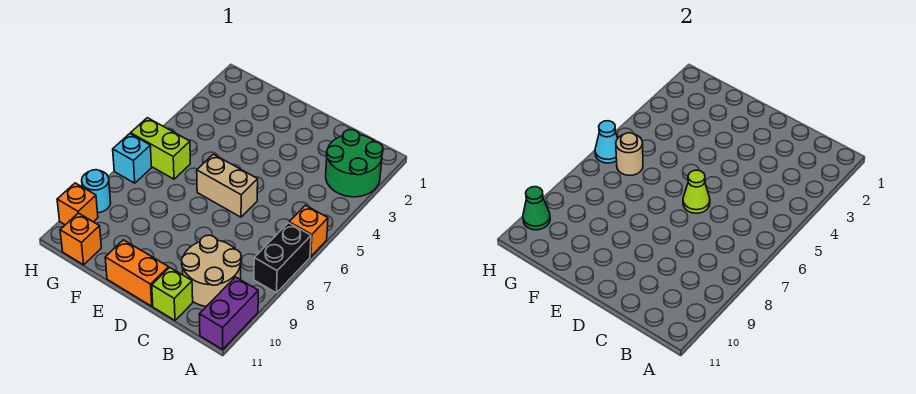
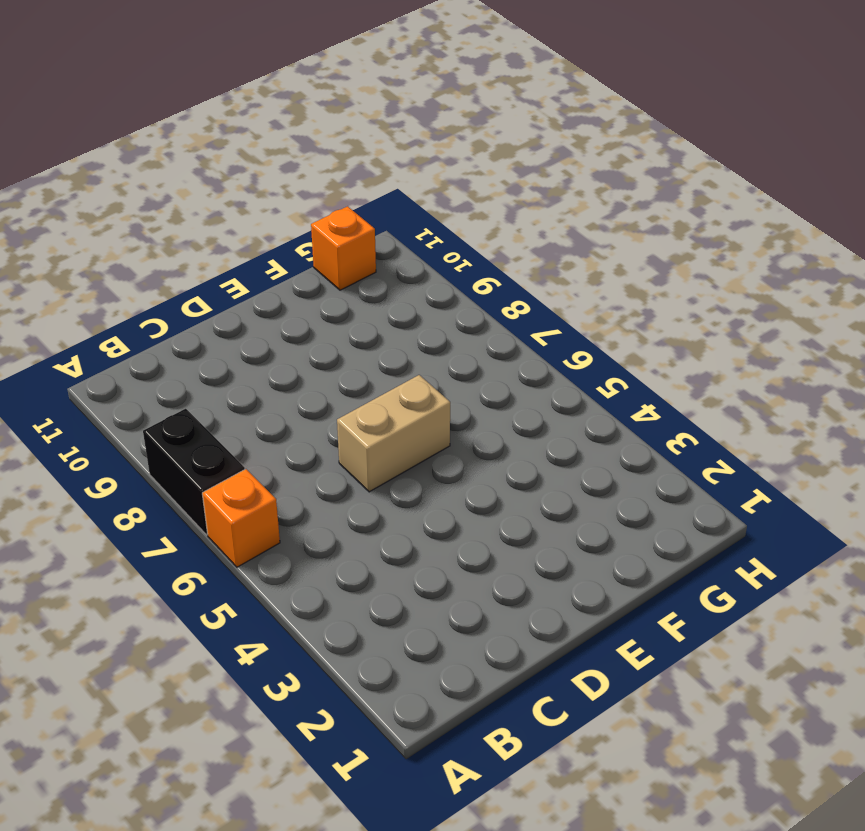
none -> green 2x2 round brick [326,130,383,197]
none -> purple 1x2 brick [199,277,258,349]
none -> tan 2x2 round brick [182,235,241,306]

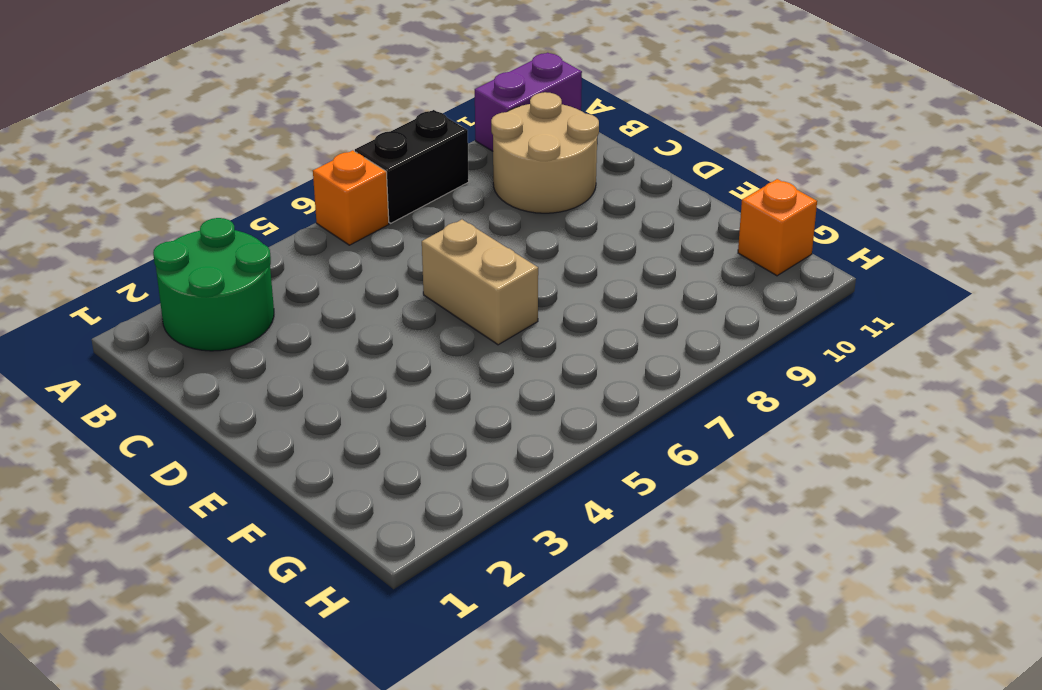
none -> lime 1x1 brick [152,267,193,320]
none -> orange 1x2 brick [105,240,169,306]
none -> lime 1x2 brick [131,118,190,179]

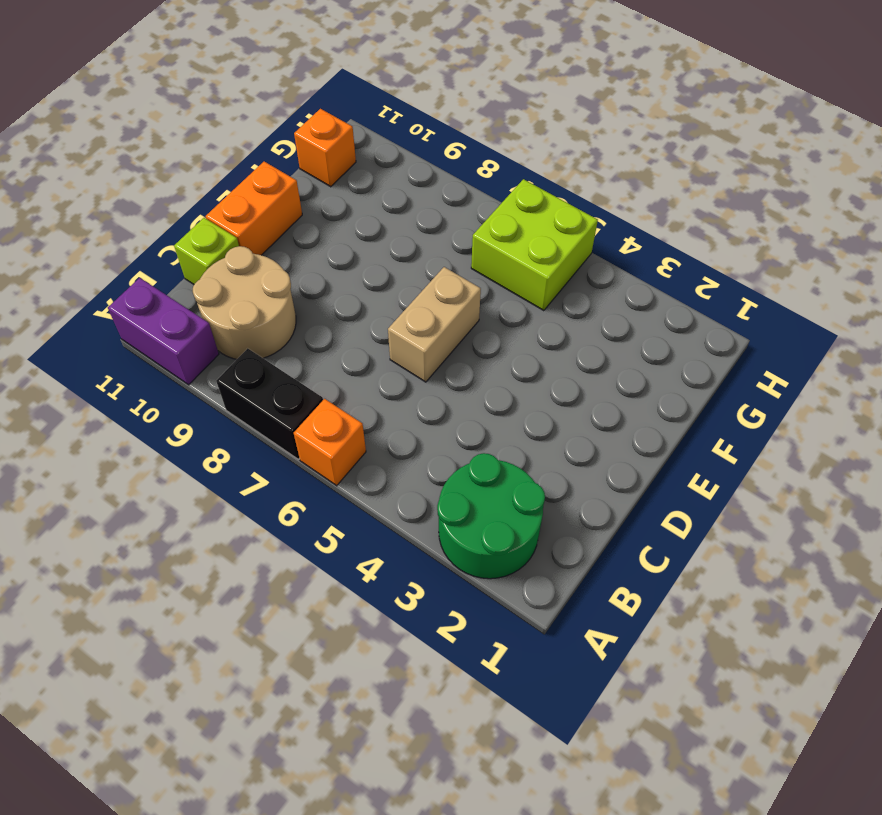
lime 2x2 brick [471,179,598,311] -> lime 1x2 brick [131,118,190,179]
none -> cyan 1x1 brick [113,134,152,183]
none -> cyan 1x1 round brick [82,170,111,213]
none -> orange 1x1 brick [57,183,98,225]

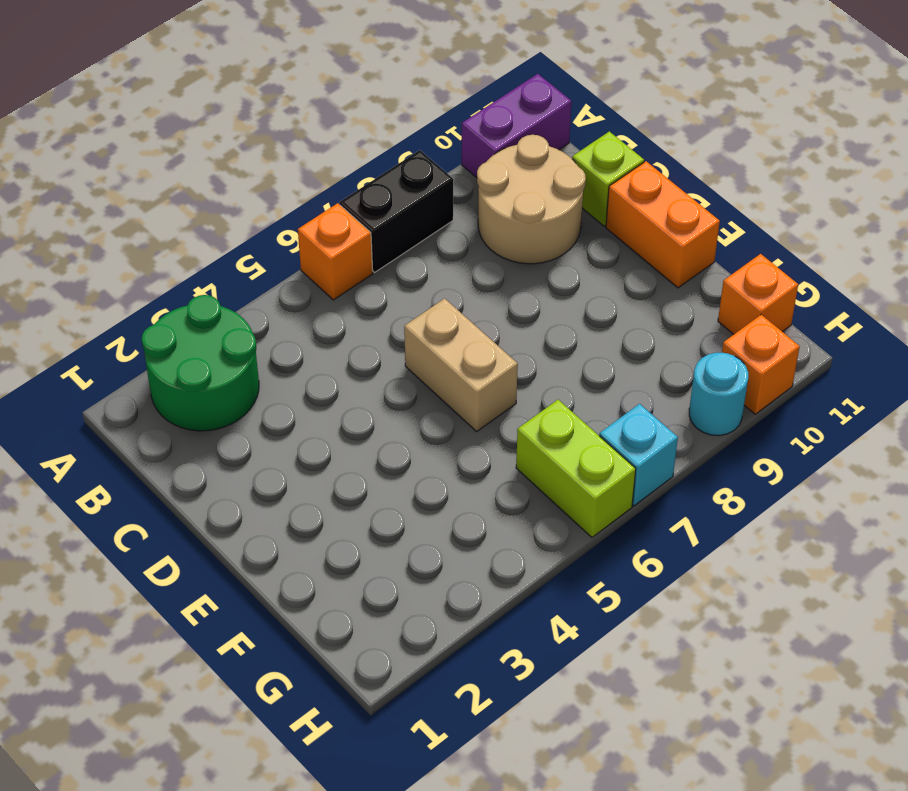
none -> lime 1x1 cone [683,170,710,213]
none -> tan 1x1 round brick [616,133,643,176]
none -> cyan 1x1 cone [595,121,618,163]

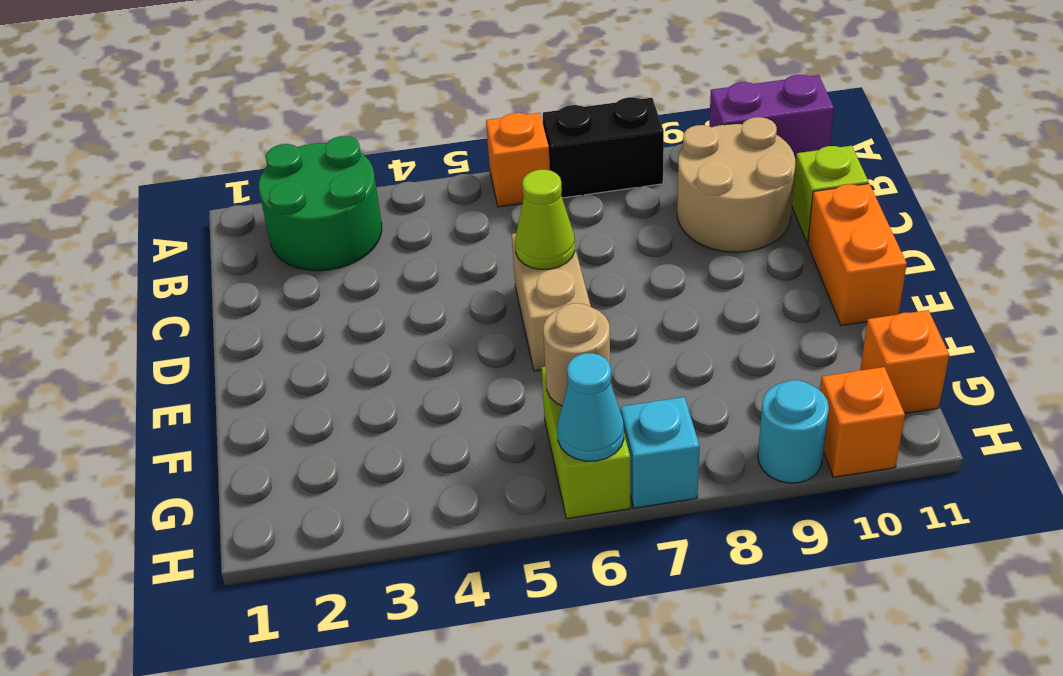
none -> green 1x1 cone [523,187,550,230]

